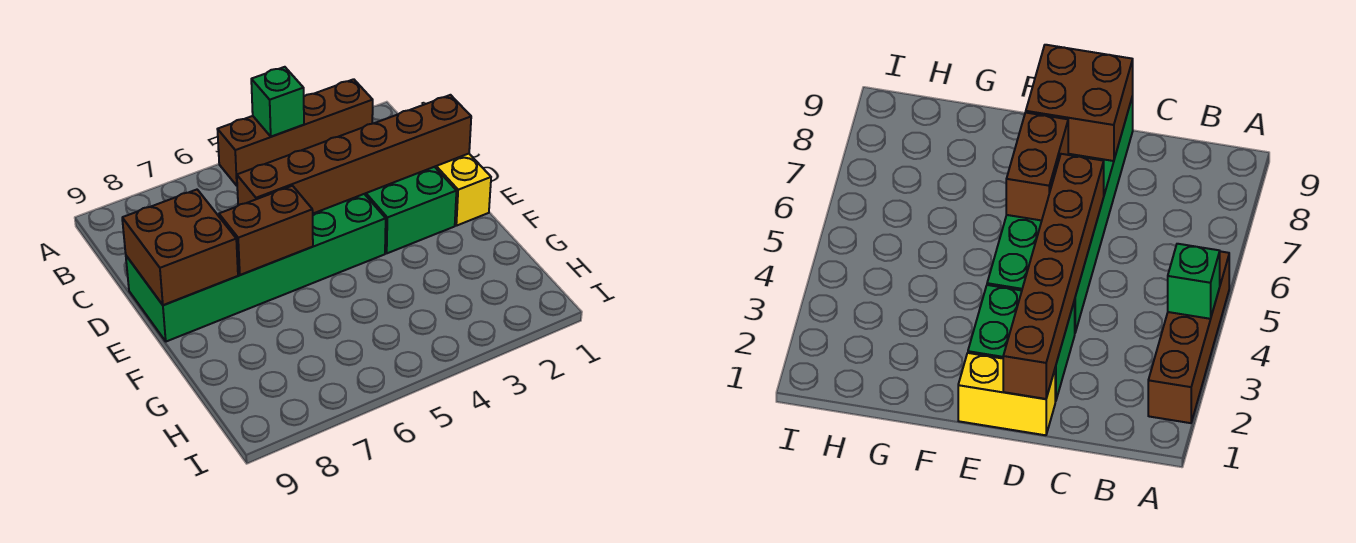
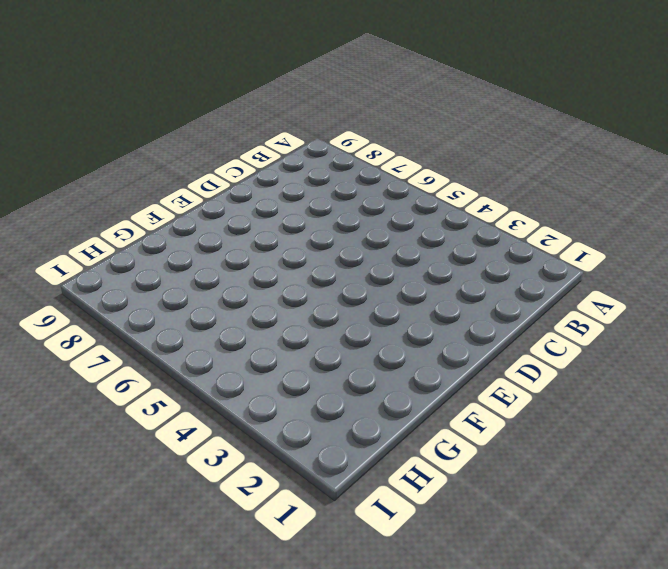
none -> brown 1x4 brick [217,79,373,186]
none -> yellow 1x2 brick [435,154,491,226]

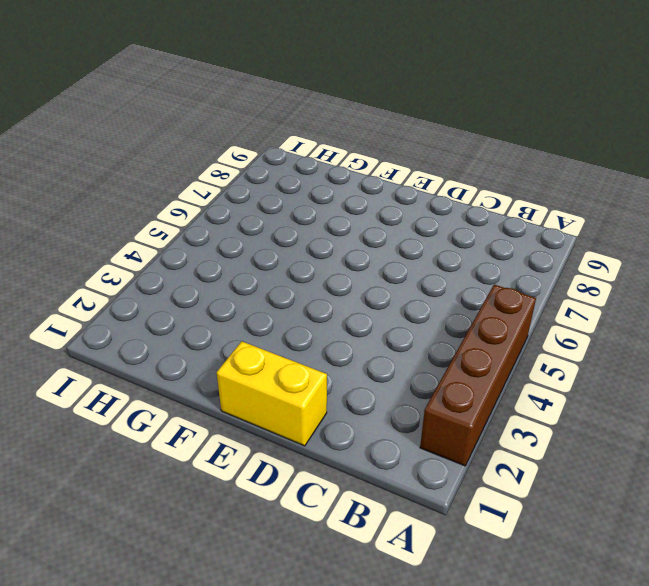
none -> green 2x2 brick [365,167,456,253]
none -> green 2x6 brick [126,194,386,342]

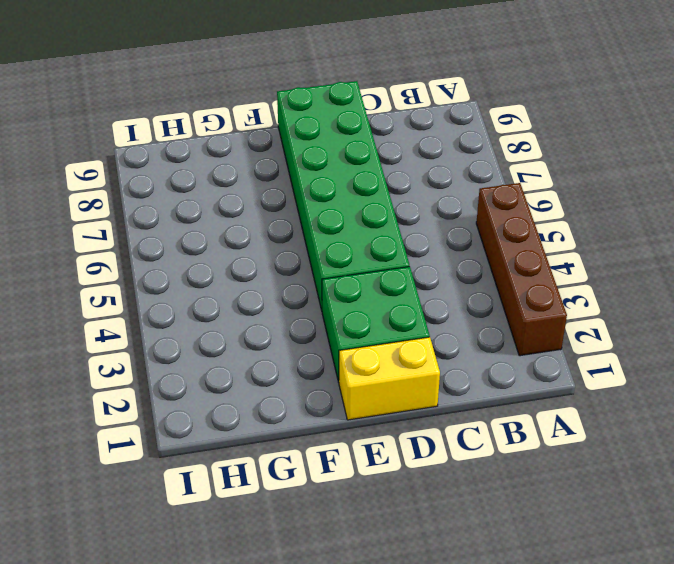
none -> green 1x1 brick [251,67,304,137]
none -> brown 1x6 brick [237,95,471,213]

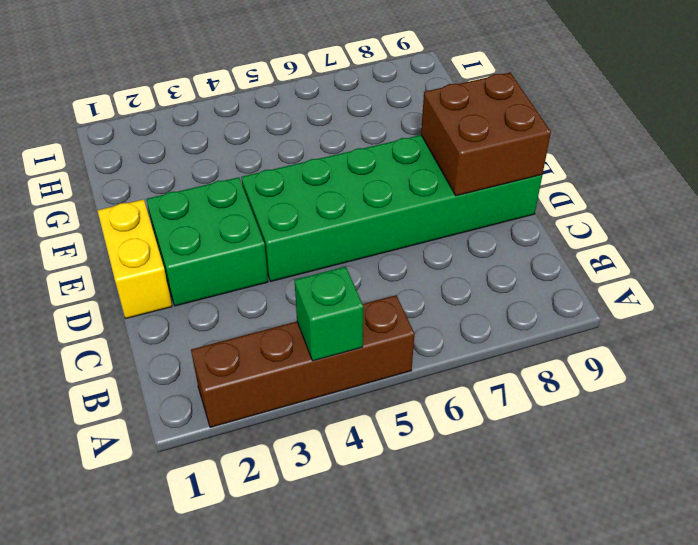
none -> brown 1x6 brick [237,95,471,213]
none -> brown 1x2 brick [219,186,313,275]

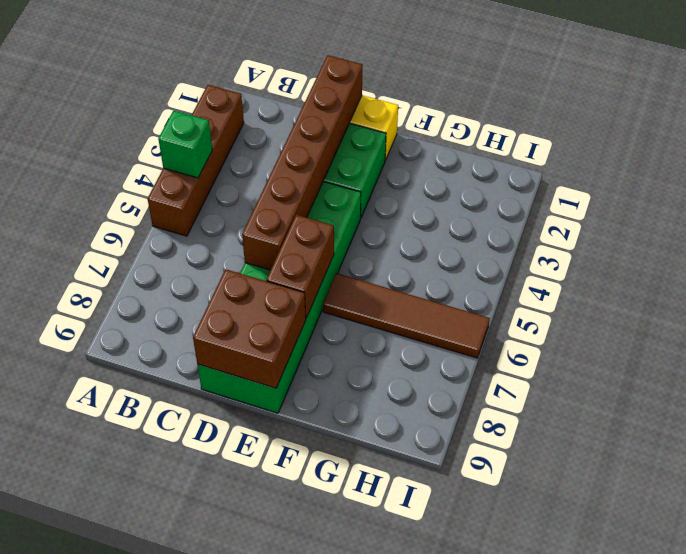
brown 1x4 tile [323,273,490,358] -> none

